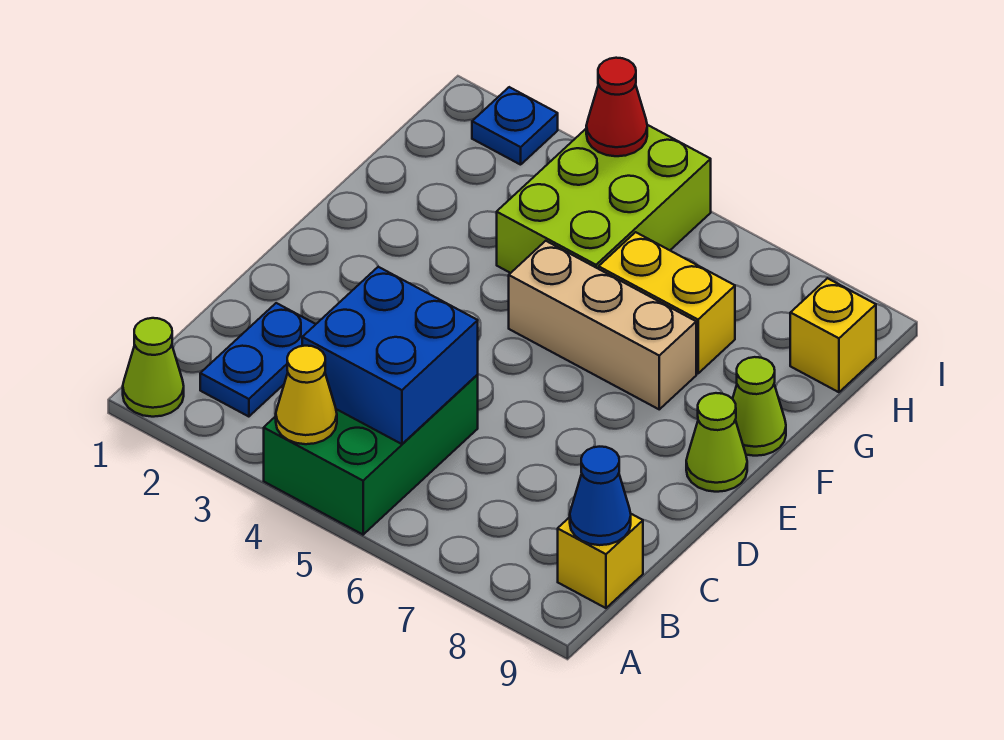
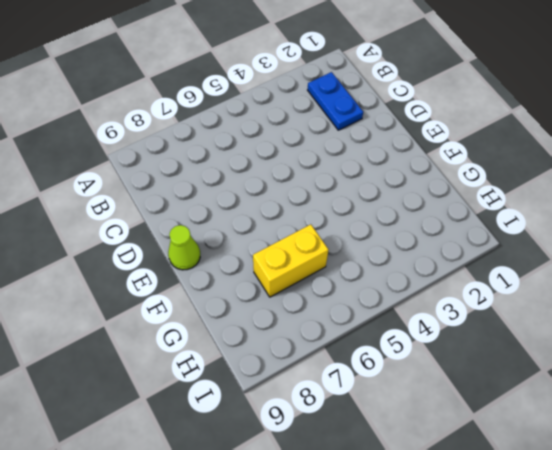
none -> lime 1x1 cone [123,318,184,417]
none -> green 2x3 brick [264,374,478,535]
none -> yellow 1x1 brick [558,514,643,608]

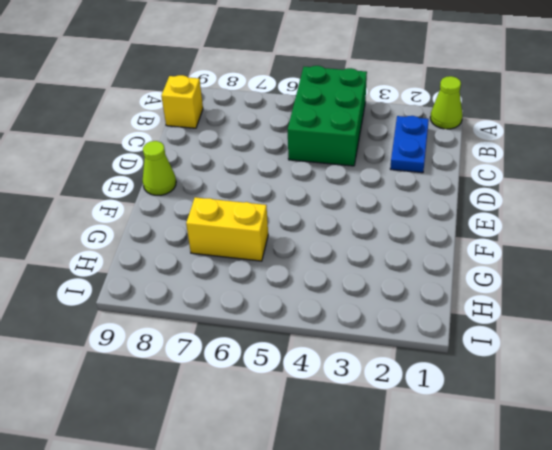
none -> tan 1x3 brick [509,241,696,409]
none -> lime 1x1 cone [733,357,786,456]
none -> lime 2x3 brick [497,125,711,273]

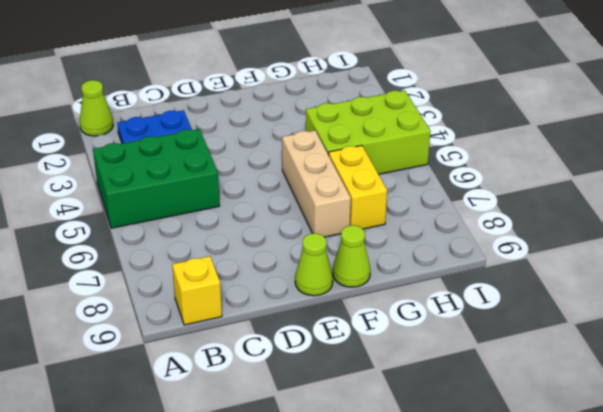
none -> yellow 1x1 brick [790,278,876,392]
none -> blue 1x1 plate [472,87,558,165]
none -> yellow 1x1 cone [276,346,337,444]

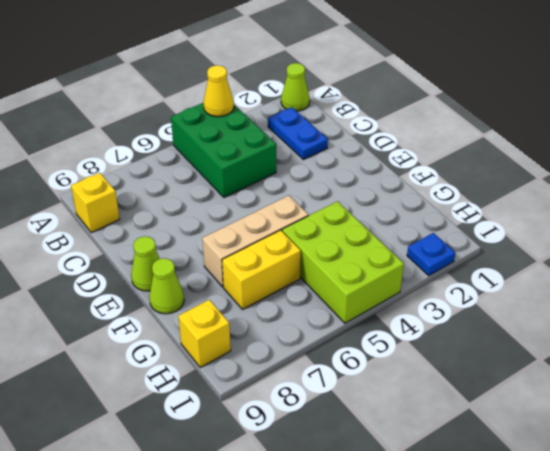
none -> blue 2x2 brick [302,267,478,444]
none -> blue 1x1 cone [570,447,631,545]
none -> red 1x1 cone [586,58,647,156]

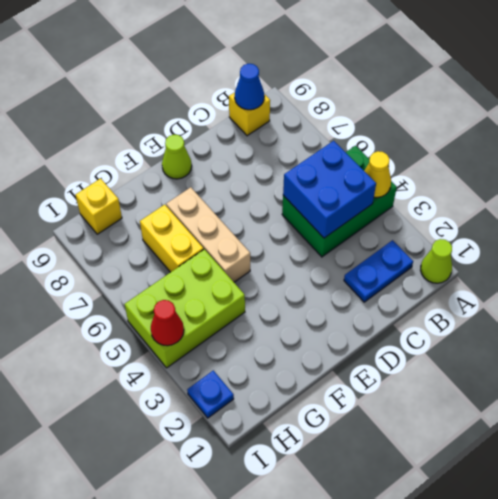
none -> lime 1x1 cone [733,357,786,456]

